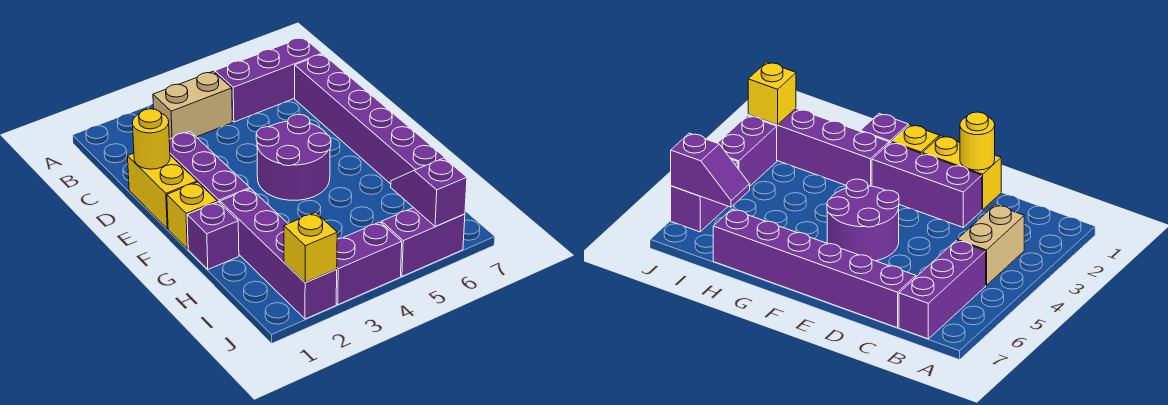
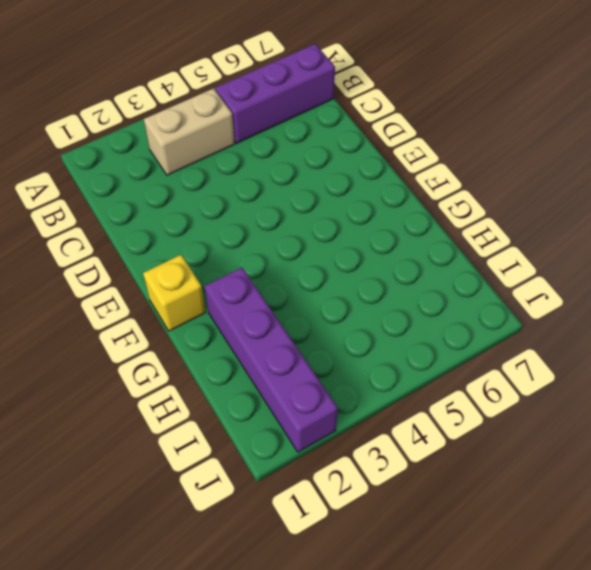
none -> purple 1x6 brick [295,54,450,184]
none -> yellow 1x2 brick [128,153,197,229]
none -> purple 1x3 brick [169,131,250,203]

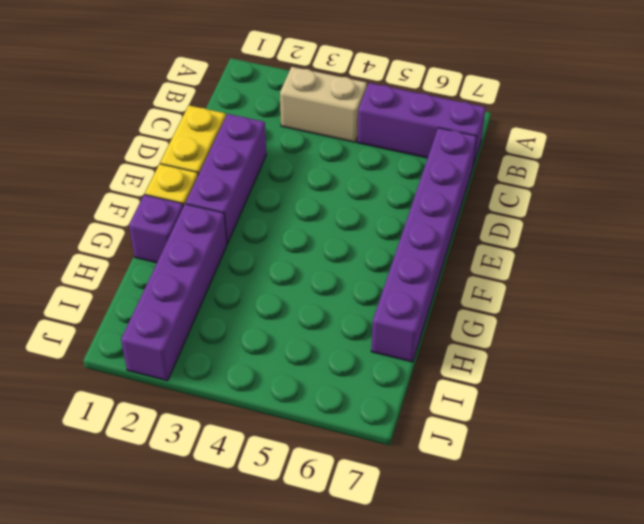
none -> purple 2x2 round brick [256,114,331,200]
none -> purple 1x2 brick [336,222,402,305]
none -> purple 1x2 brick [382,208,465,276]

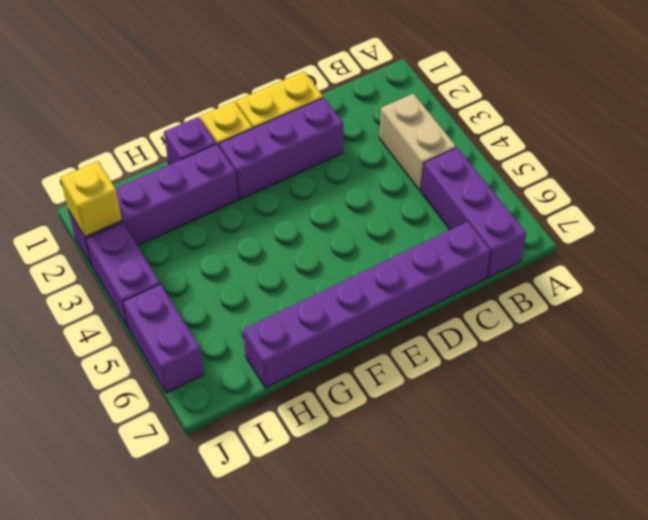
none -> purple 2x2 round brick [256,114,331,200]
none -> yellow 1x1 round brick [132,109,170,169]
none -> purple 1x2 slope [391,158,467,226]

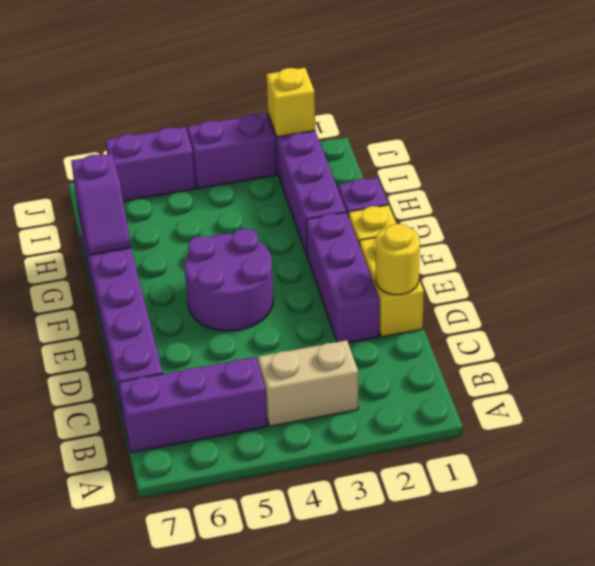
purple 1x2 slope [71,154,131,255] -> purple 1x2 slope moved to [391,158,467,226]

